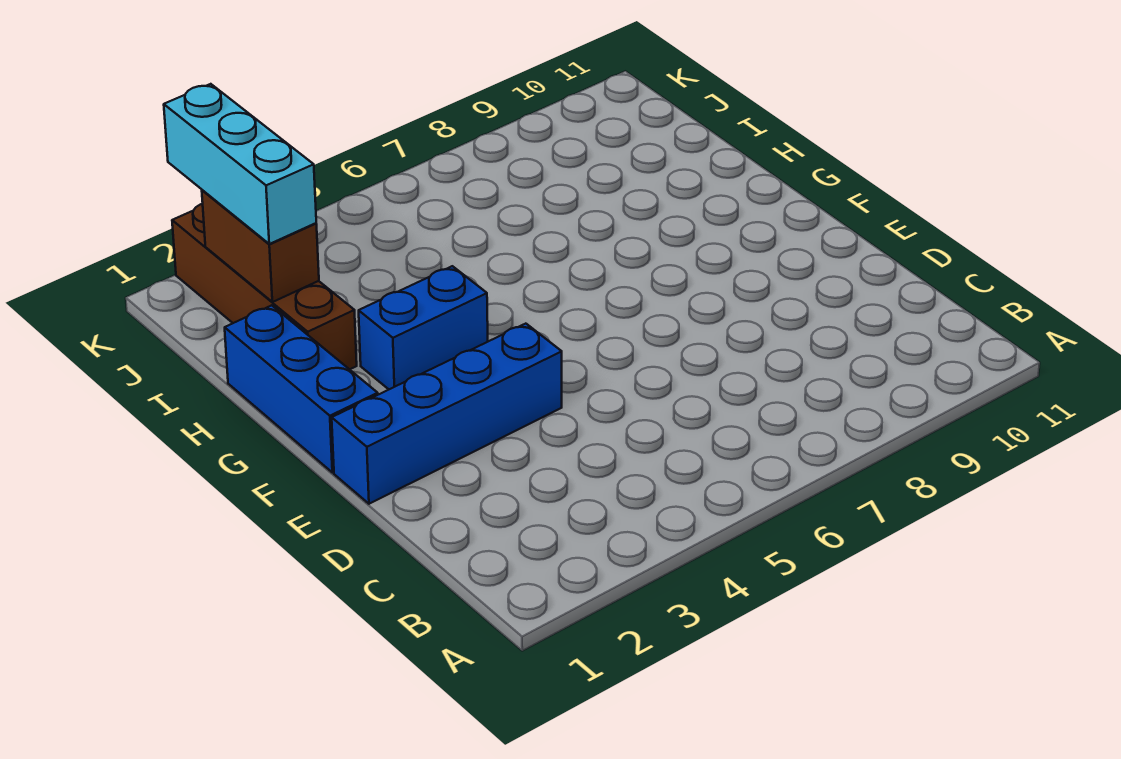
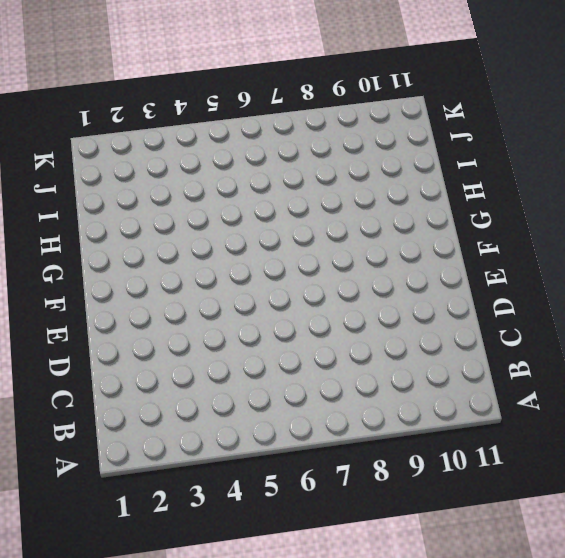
none -> blue 1x4 brick [332,324,562,504]
none -> blue 1x3 brick [225,305,378,473]

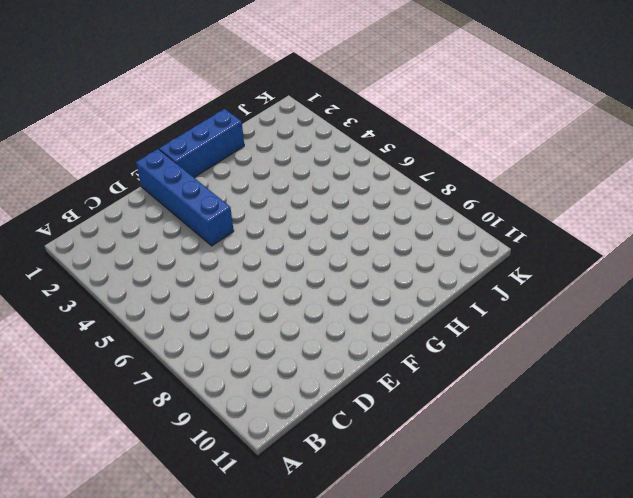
none -> blue 1x2 brick [359,266,488,389]
none -> brown 1x4 brick [172,204,357,369]

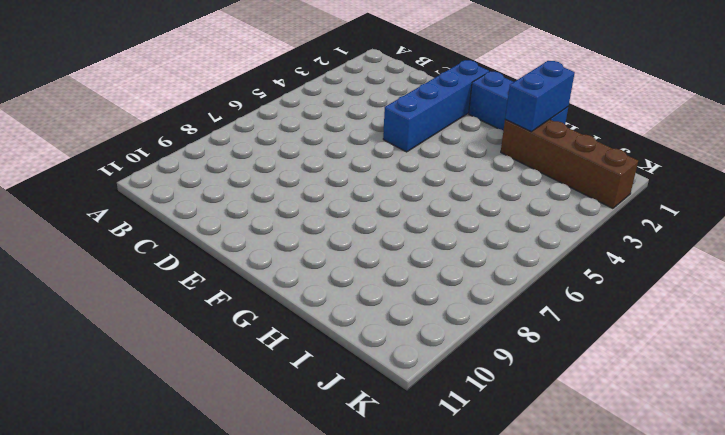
blue 1x2 brick [505,61,575,132] -> blue 1x2 brick moved to [359,266,488,389]
none -> brown 1x2 brick [202,190,319,302]
none -> cyan 1x3 brick [164,84,316,244]

